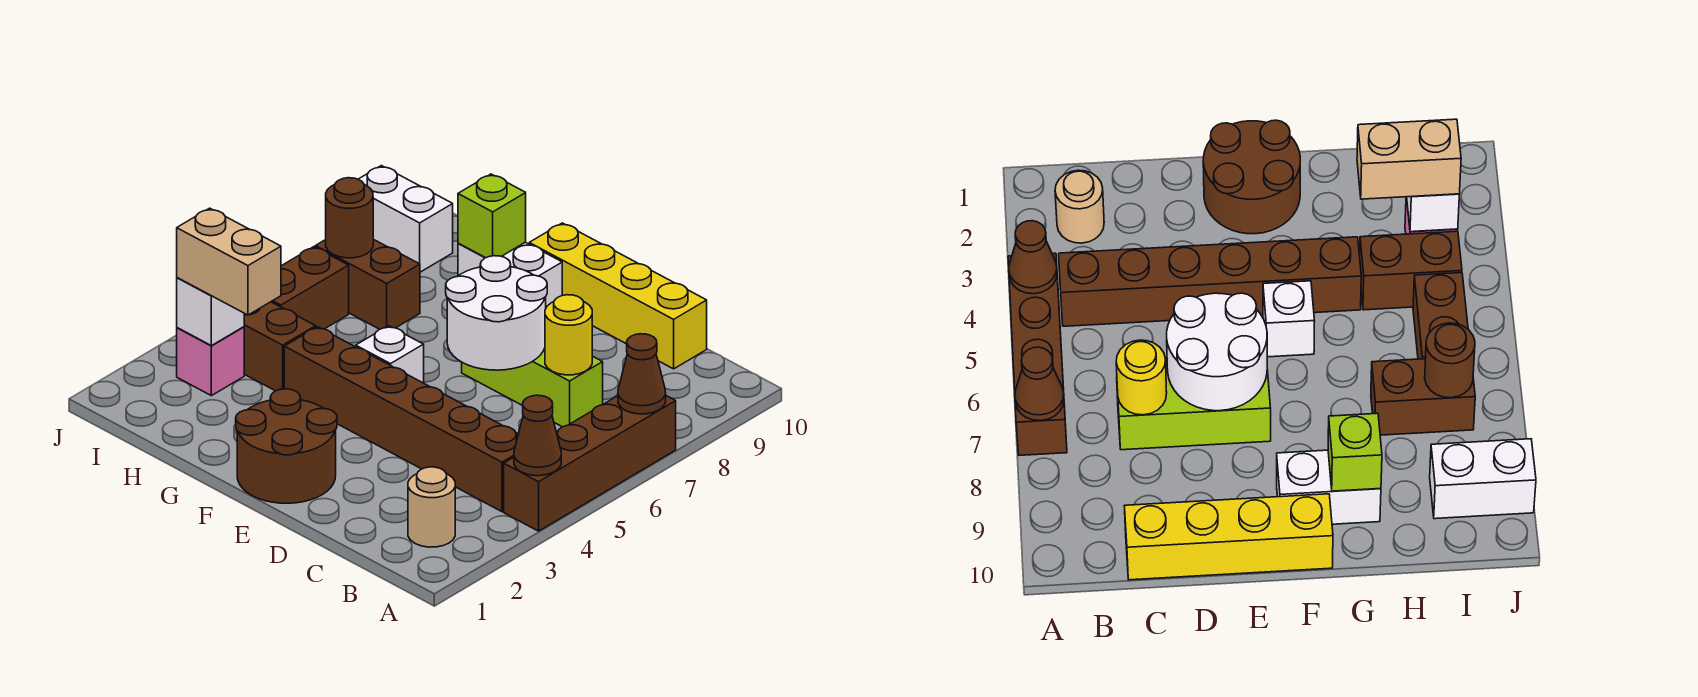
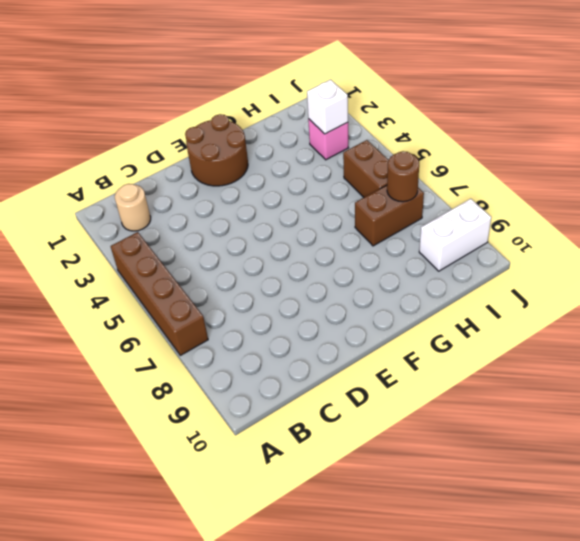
none -> brown 1x6 brick [284,327,518,512]
none -> lime 1x3 brick [462,348,603,427]
none -> yellow 1x4 brick [529,223,707,369]

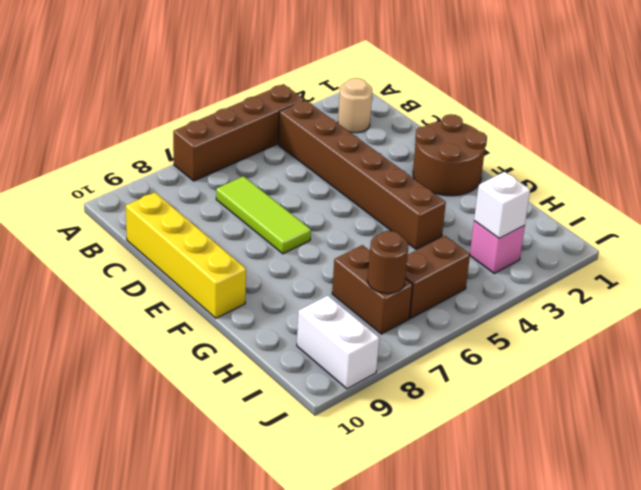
lime 1x3 tile [216,176,311,254] -> lime 1x3 brick [462,348,603,427]
none -> white 1x1 brick [356,326,424,383]
none -> white 1x2 brick [458,242,562,307]
none -> brown 1x2 brick [244,302,316,391]

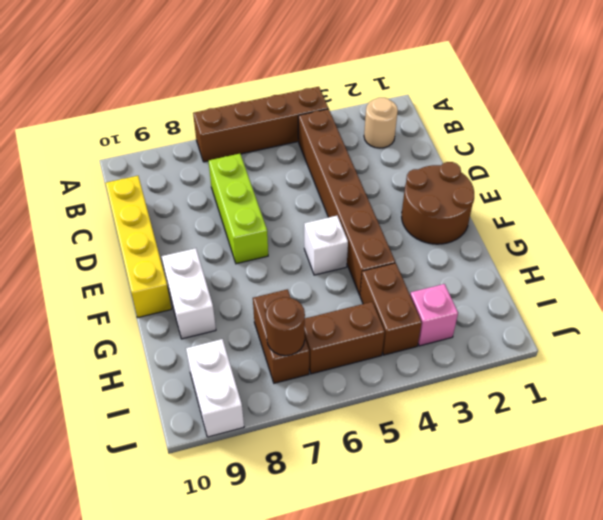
none -> brown 1x1 cone [514,395,561,476]
none -> brown 1x1 cone [618,334,666,414]
none -> yellow 1x1 round brick [545,295,592,375]

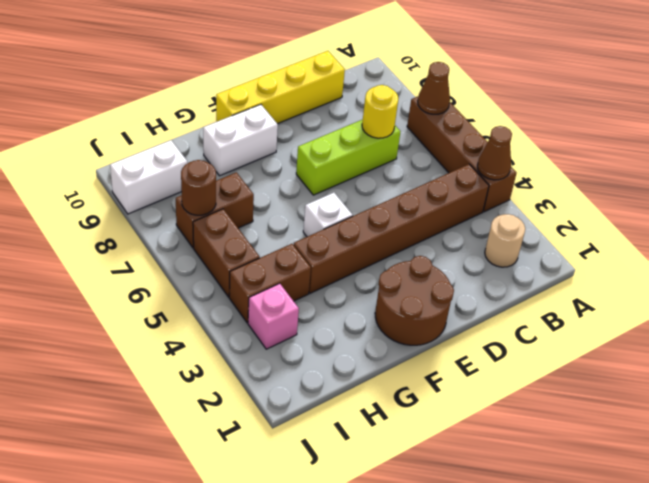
none -> white 2x2 round brick [446,256,547,370]
none -> lime 1x1 brick [458,174,526,258]
none -> white 1x1 brick [177,278,244,346]

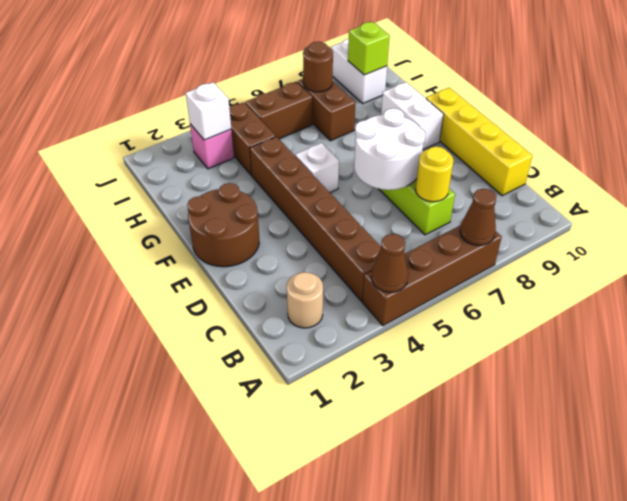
lime 1x1 brick [348,22,390,75] -> lime 1x1 brick moved to [458,174,526,258]
none -> tan 1x2 brick [177,208,281,315]

